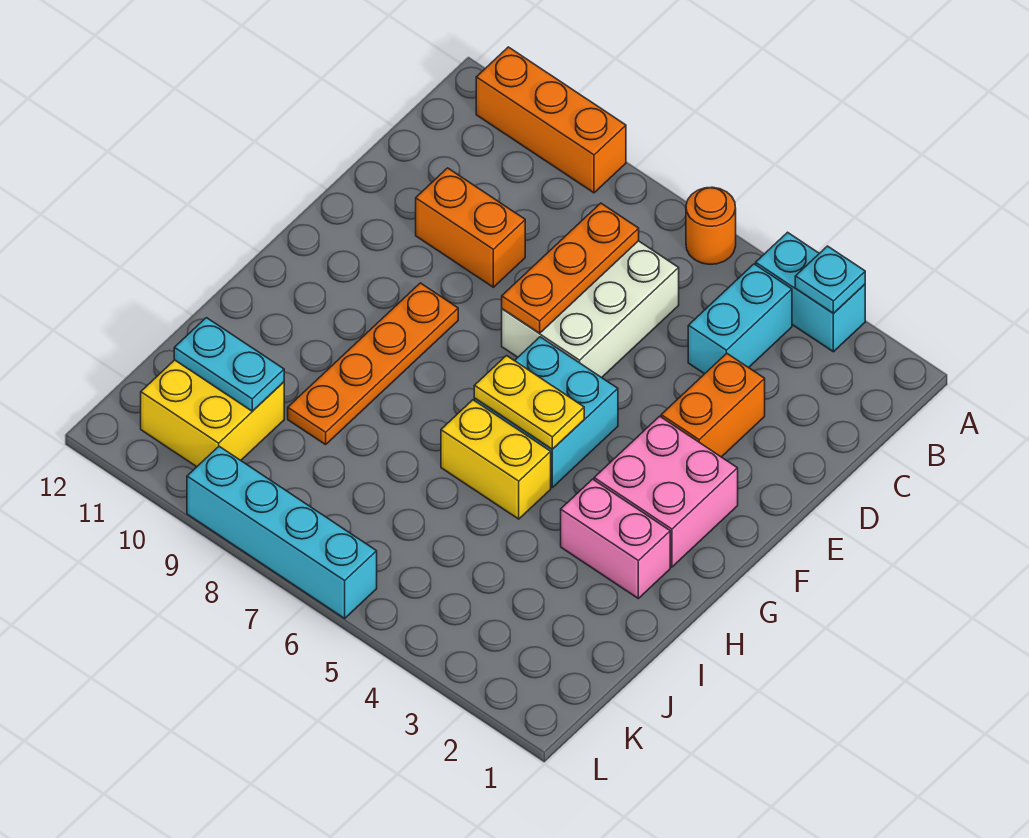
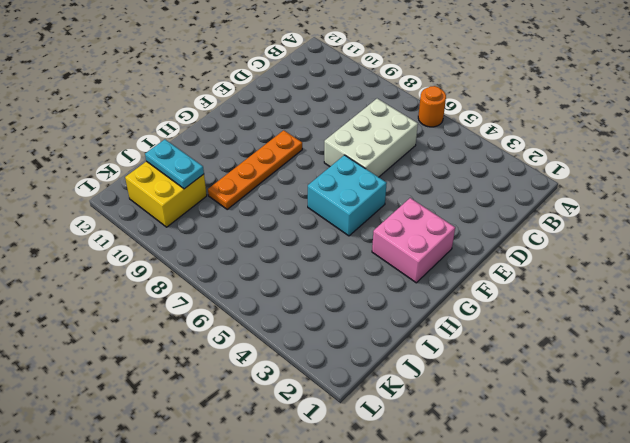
none -> cyan 1x2 brick [756,232,865,352]
none -> orange 1x3 brick [476,47,626,193]
none -> cyan 1x2 brick [688,264,792,374]

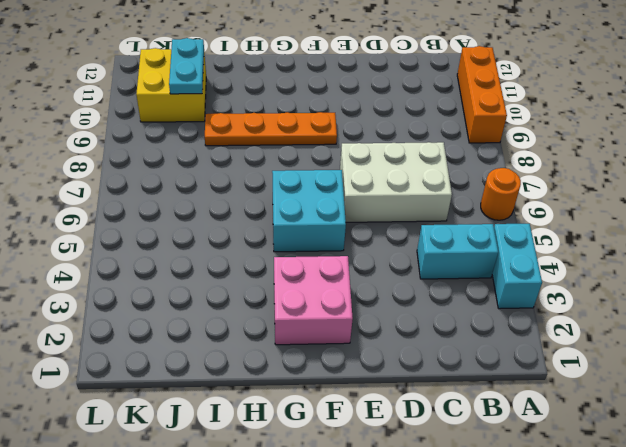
none -> orange 1x2 brick [661,353,765,457]
none -> orange 1x2 brick [416,168,525,287]
none -> pink 1x2 brick [561,479,670,598]

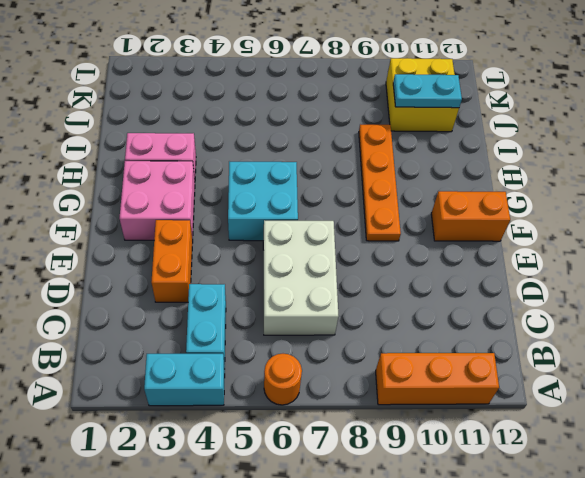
orange 1x2 brick [431,191,510,241] -> orange 1x2 brick moved to [416,168,525,287]
none -> yellow 1x2 brick [441,400,551,519]
none -> cyan 1x4 brick [187,446,377,618]
none -> cyan 1x1 plate [795,246,865,314]

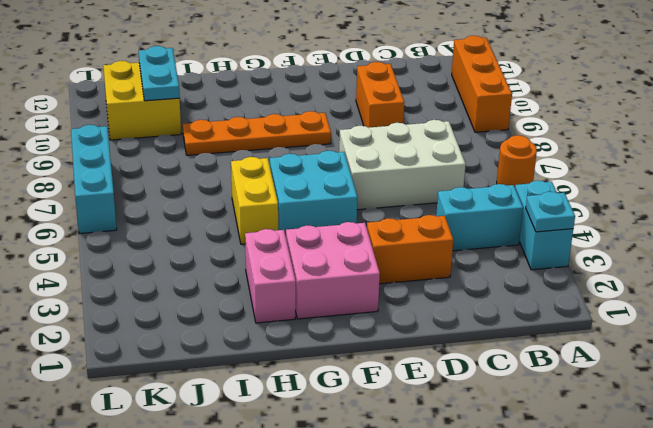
cyan 1x3 brick [71,125,117,234] -> cyan 1x4 brick [187,446,377,618]
none -> orange 1x3 plate [502,203,639,333]
none -> yellow 1x2 plate [474,356,584,449]

